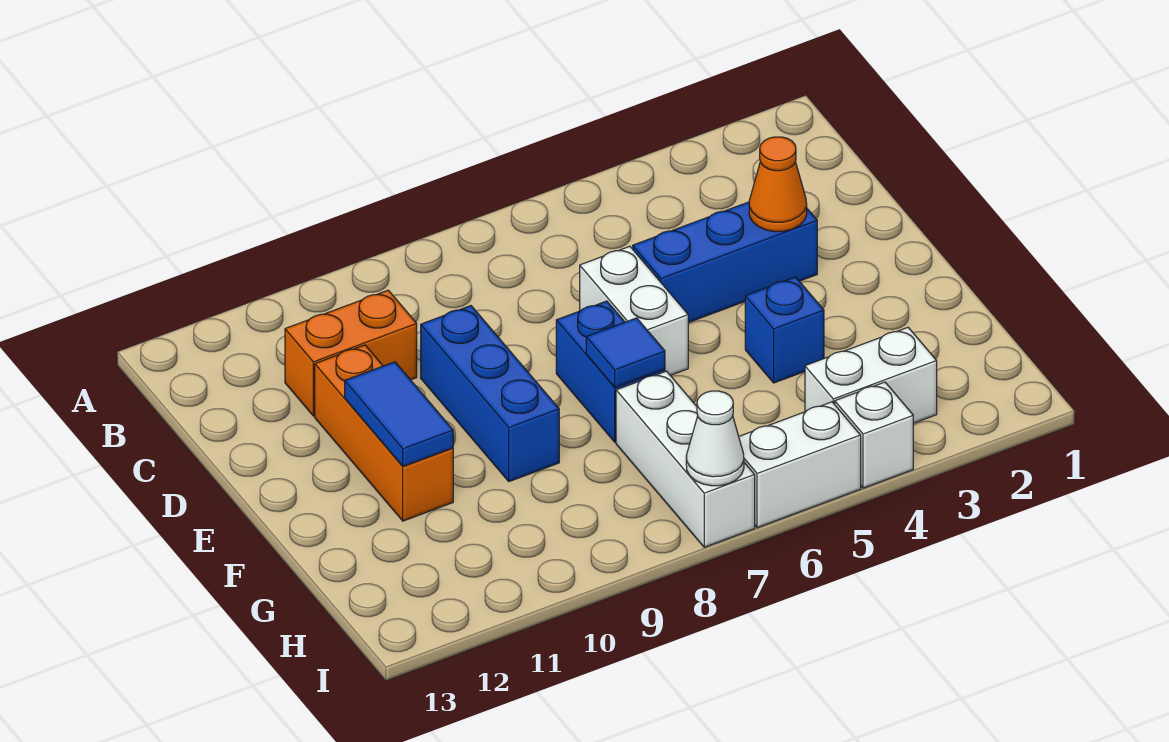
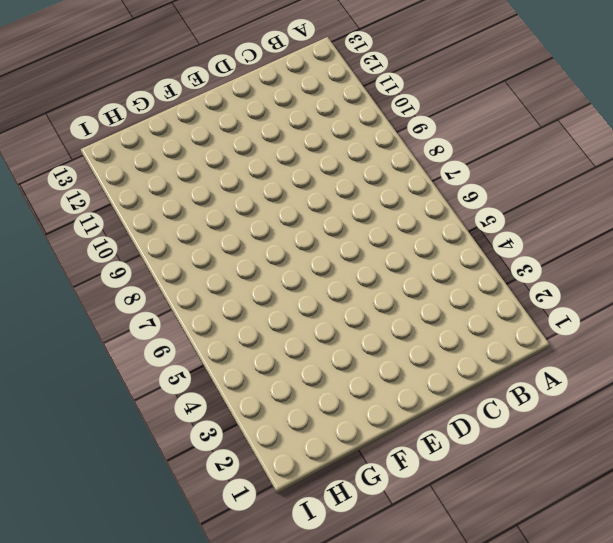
none -> orange 1x2 brick [285,290,417,416]
none -> blue 1x3 brick [633,202,817,323]
none -> white 1x2 brick [580,246,688,375]

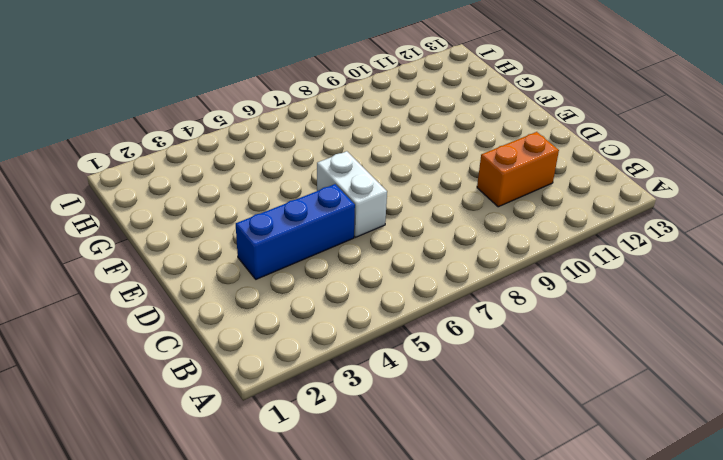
none -> blue 1x3 brick [421,306,559,482]
none -> orange 1x3 brick [315,345,453,521]
none -> blue 1x2 brick [556,301,665,442]

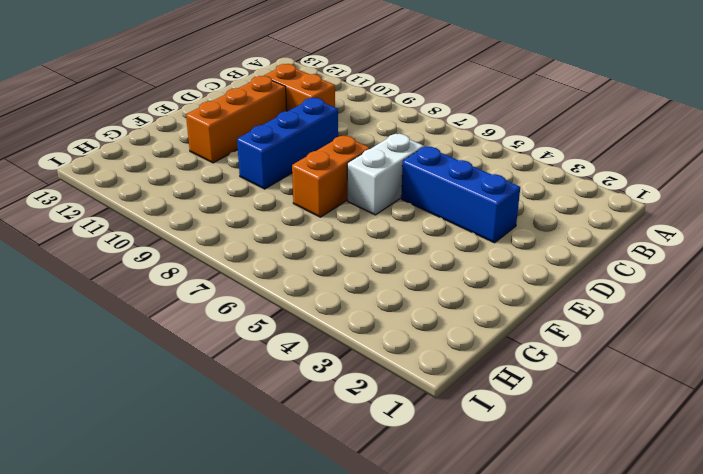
orange 1x2 brick [292,136,370,217] -> blue 1x2 brick [556,301,665,442]
none -> blue 1x1 brick [745,277,824,383]
none -> white 1x3 brick [616,371,755,547]
none -> white 1x2 brick [805,327,937,423]

